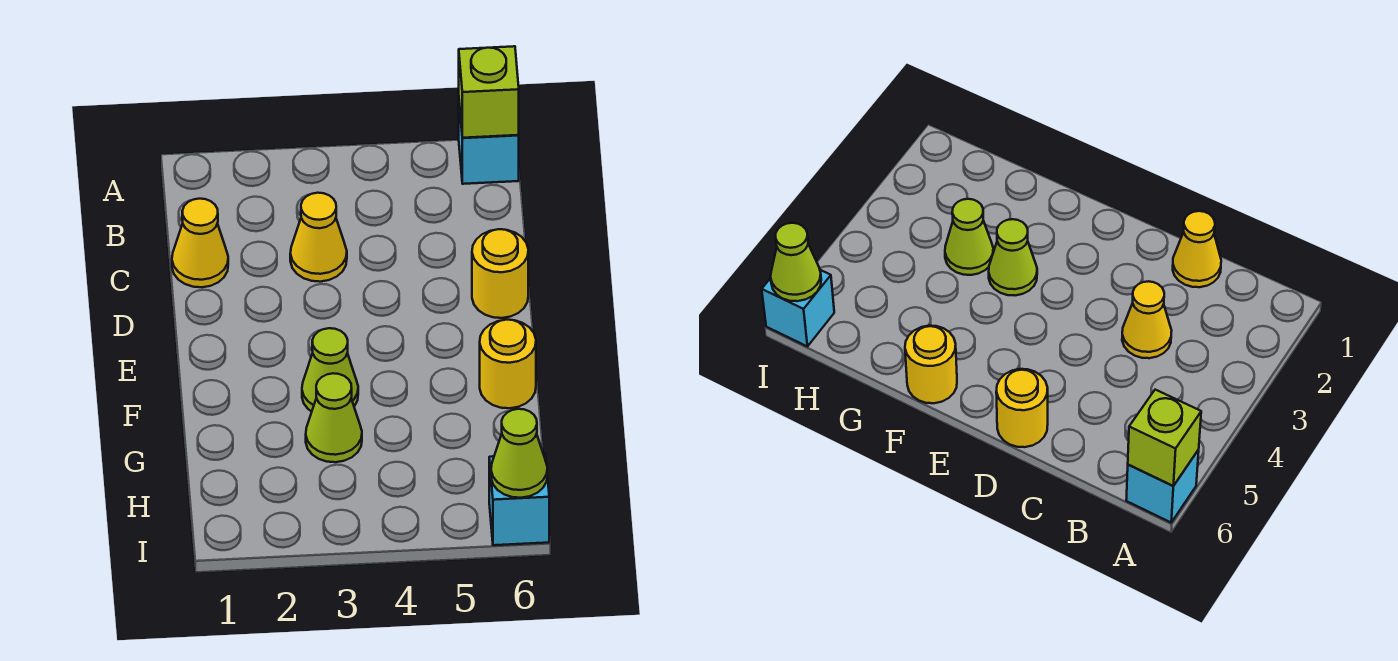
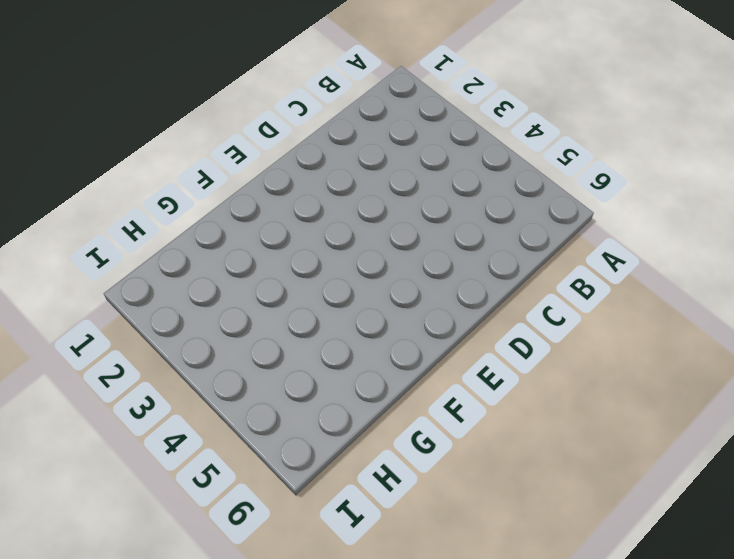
none -> cyan 1x1 brick [459,104,519,184]
none -> yellow 1x1 cone [172,199,228,287]

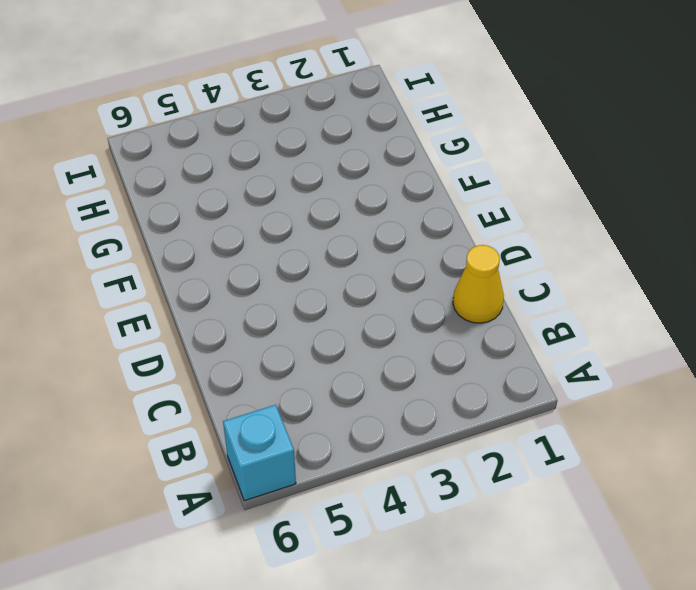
none -> yellow 1x1 cone [290,193,347,282]
none -> yellow 1x1 round brick [472,229,528,318]

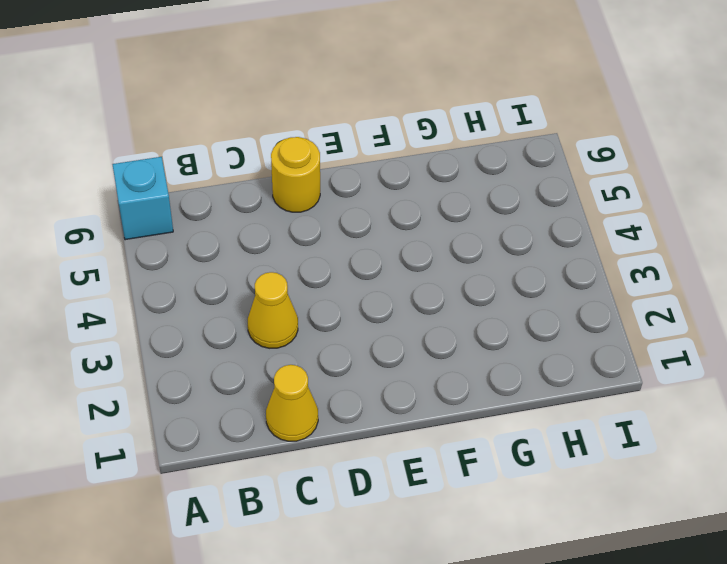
none -> lime 1x1 cone [302,328,358,411]
none -> yellow 1x1 round brick [480,320,536,408]

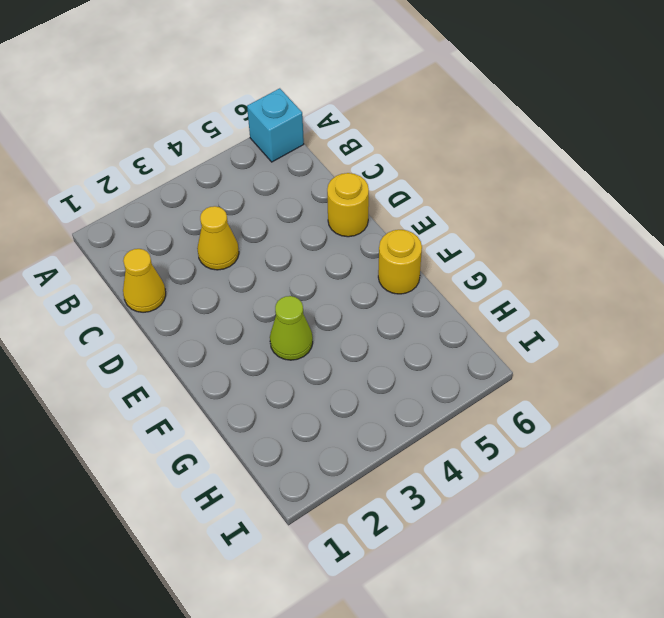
none -> lime 1x1 cone [306,373,362,462]
none -> cyan 1x1 brick [489,454,549,545]

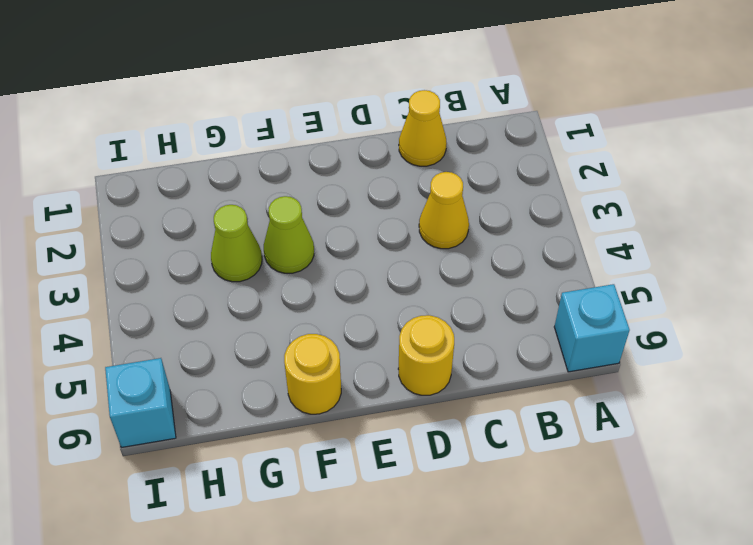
none -> lime 1x1 brick [459,46,519,138]
none -> lime 1x1 cone [491,409,547,498]

